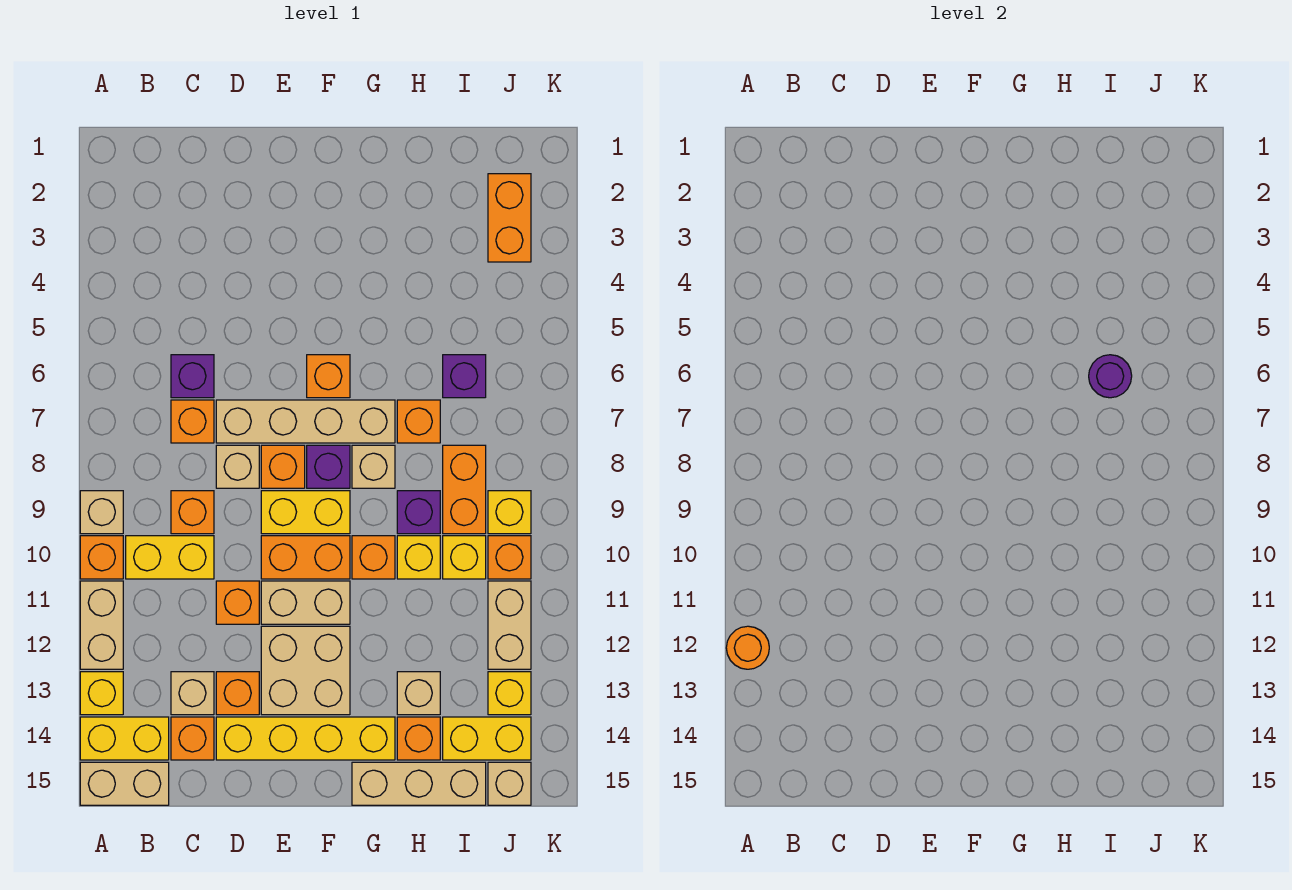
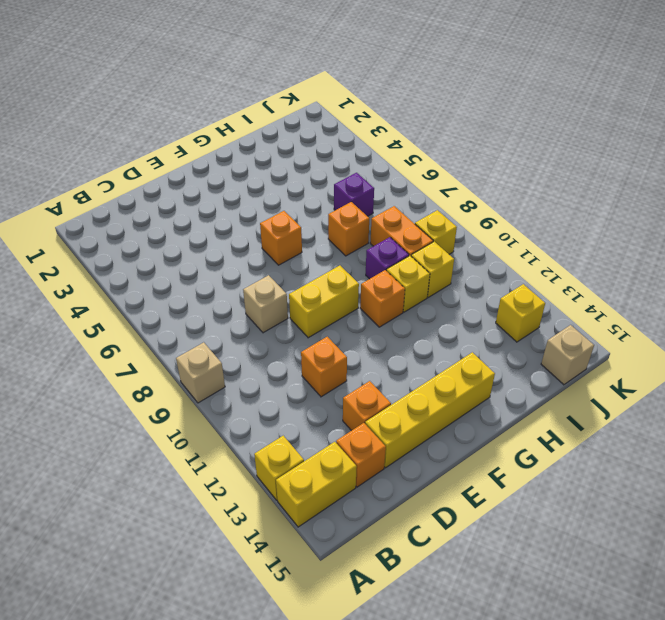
none -> orange 1x1 brick [80,536,123,579]
none -> tan 1x2 brick [80,581,123,669]
none -> tan 1x2 brick [80,762,169,805]
none -> yellow 1x2 brick [126,536,214,579]

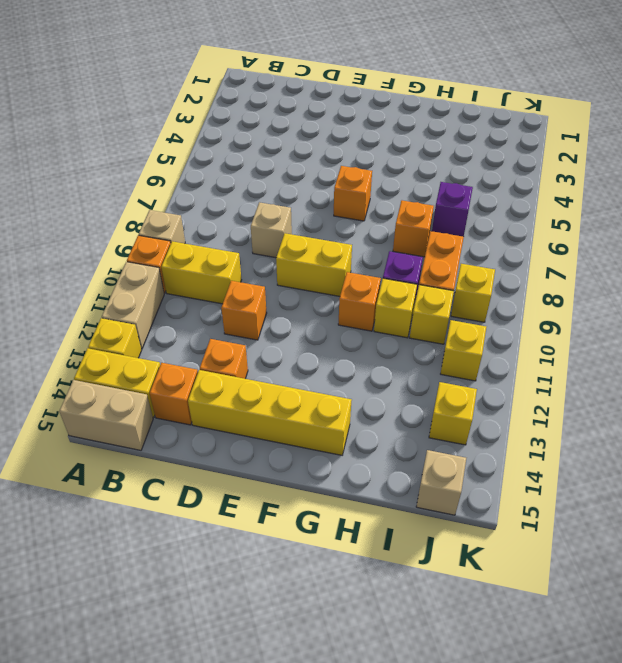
yellow 1x1 brick [441,320,486,381] -> tan 1x2 brick [488,581,531,669]
none -> purple 1x1 brick [171,355,214,398]
none -> orange 1x1 brick [171,400,214,443]
none -> orange 1x1 brick [171,491,214,534]
none -> tan 1x1 brick [171,672,214,715]

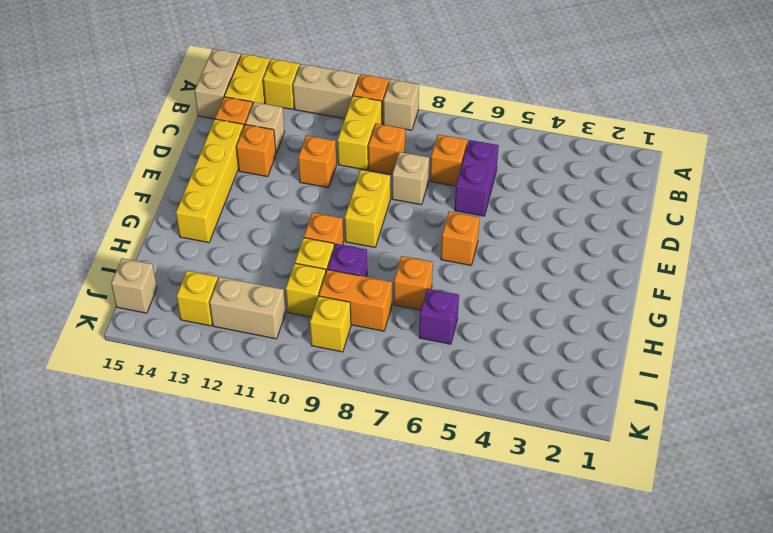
purple 1x2 brick [455,140,499,216] -> purple 1x1 brick [171,355,214,398]
none -> tan 1x4 brick [216,400,395,443]
none -> orange 1x1 brick [261,445,305,488]
none -> orange 1x2 brick [261,536,350,579]
none -> tan 1x2 brick [261,581,350,624]

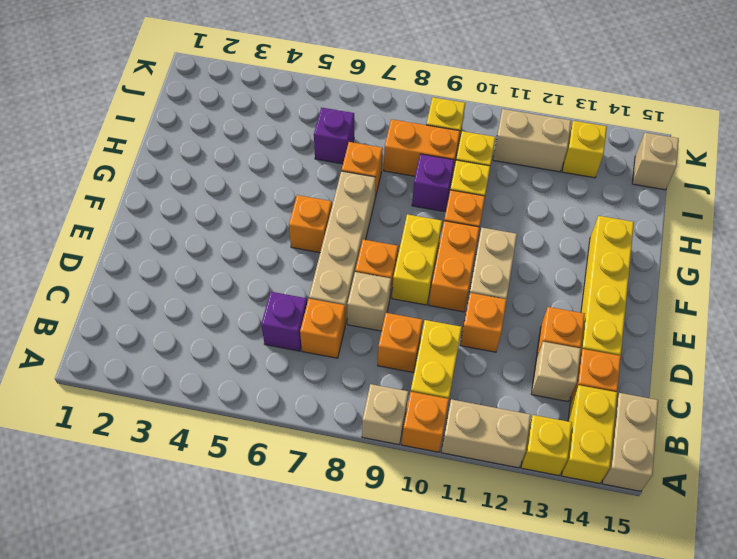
none -> tan 2x2 brick [261,626,350,715]
none -> purple 1x1 brick [307,445,350,488]
none -> tan 1x1 brick [352,445,395,488]
none -> tan 1x3 brick [352,762,486,805]

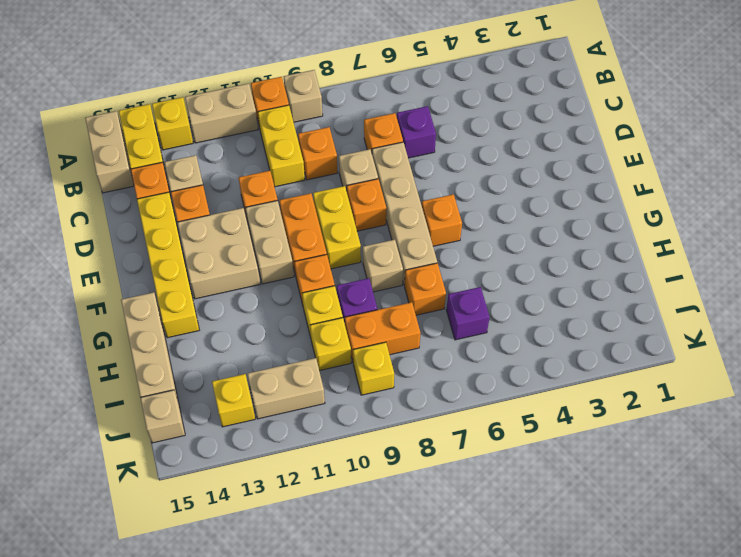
none -> purple 1x1 brick [307,445,350,488]
none -> tan 1x1 brick [397,672,440,715]
none -> orange 1x1 brick [397,717,440,760]
none -> yellow 1x2 brick [443,717,531,760]

